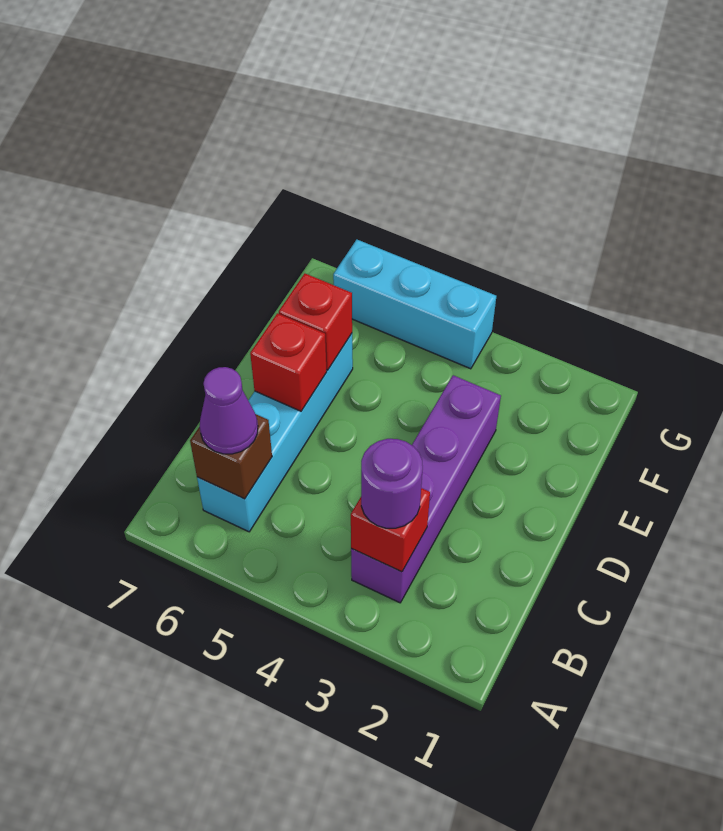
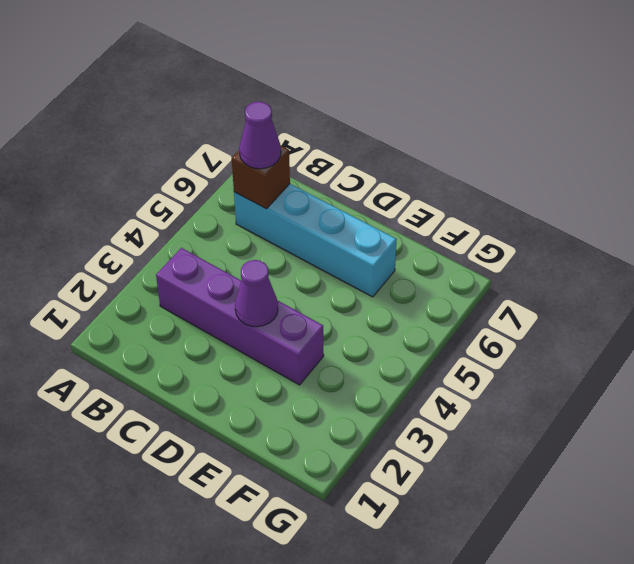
purple 1x1 cone [235,260,278,327] -> none
none -> cyan 1x3 brick [333,240,496,369]
none -> red 1x1 brick [351,488,430,572]

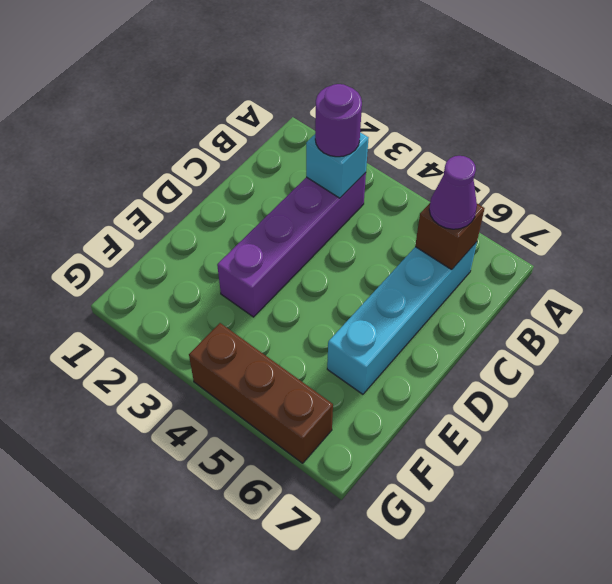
cyan 1x1 brick [306,132,368,198] -> red 1x1 brick [351,488,430,572]
brown 1x3 brick [189,323,333,463] -> cyan 1x3 brick [333,240,496,369]
none -> red 1x1 brick [250,313,327,411]
none -> red 1x1 brick [279,274,352,370]

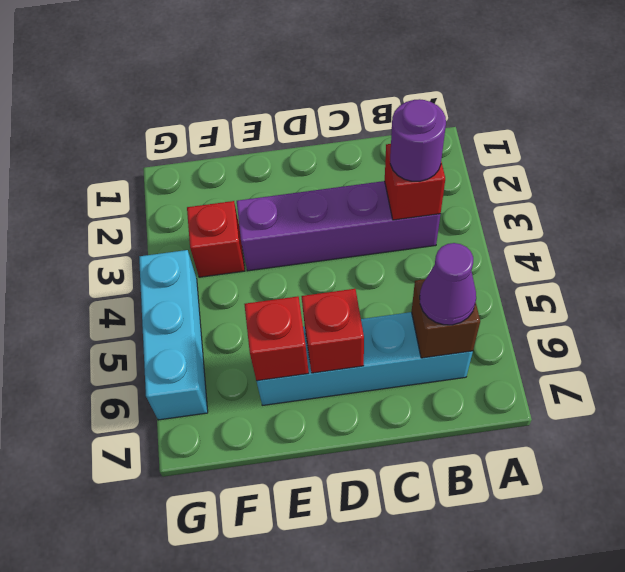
red 1x1 brick [187,201,245,277] -> none

